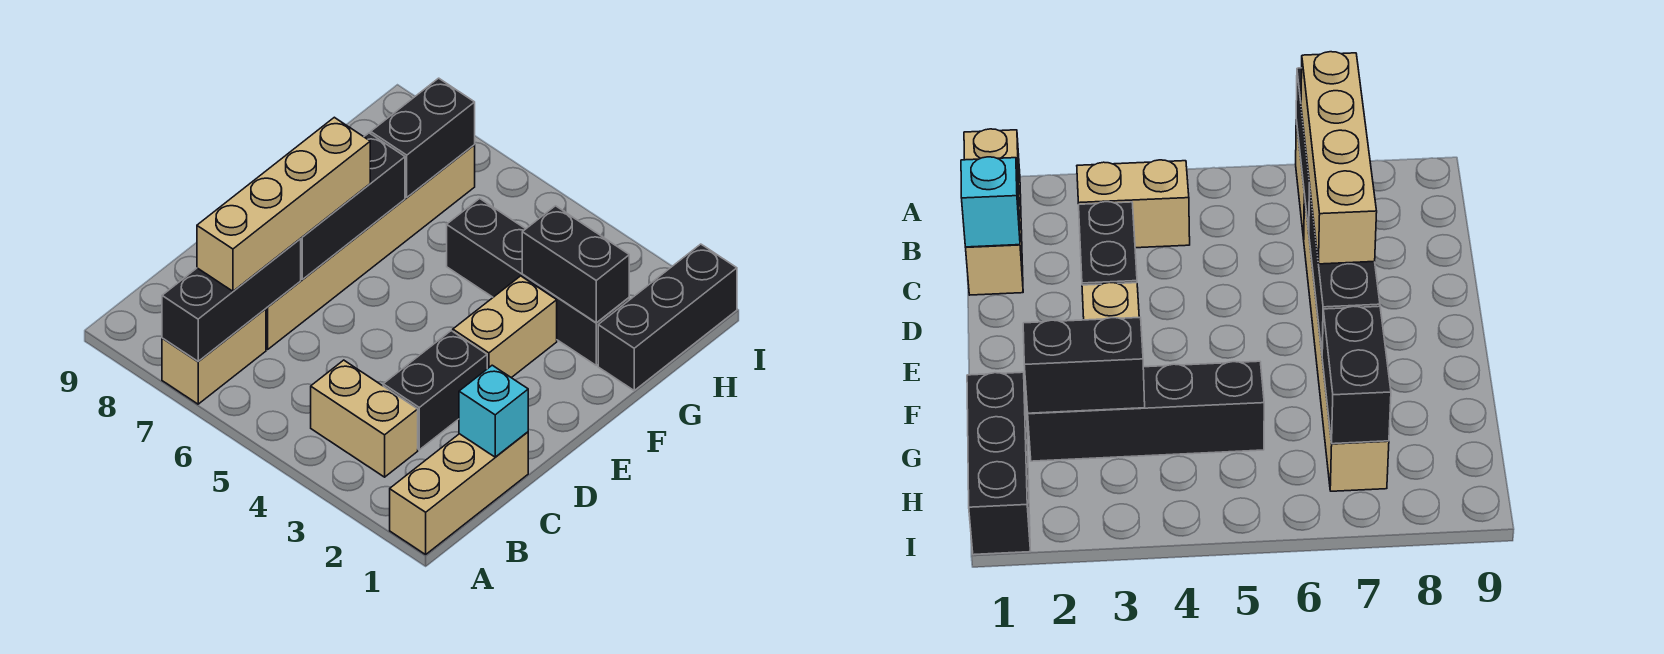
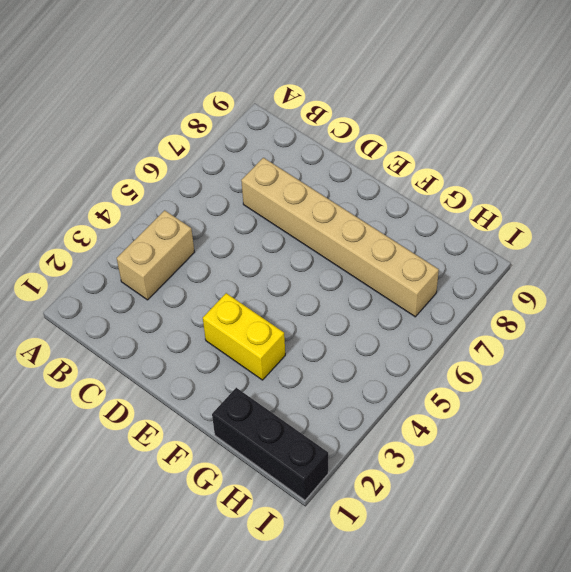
yellow 1x2 brick [203,293,285,380] -> tan 1x2 brick [453,276,557,378]
none -> tan 1x3 brick [390,432,528,554]
none -> tan 1x2 brick [162,309,266,404]
none -> black 1x2 brick [383,331,487,450]

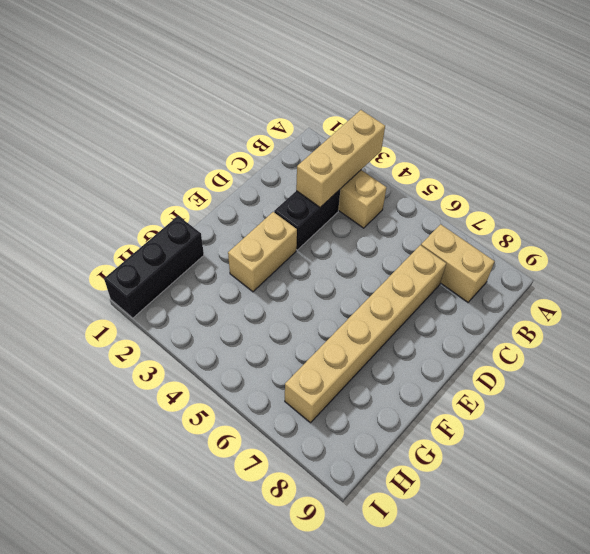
tan 1x3 brick [296,110,385,207] -> tan 1x3 brick moved to [390,432,528,554]
tan 1x2 brick [421,224,495,302] -> tan 1x2 brick turned to [162,309,266,404]
none -> black 1x4 brick [447,198,629,365]
none -> black 1x3 brick [162,239,301,361]
none -> cyan 1x1 brick [459,365,528,457]

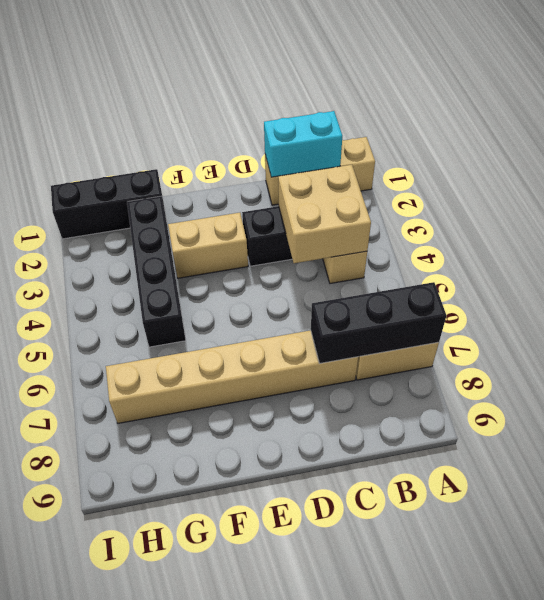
cyan 1x2 brick [264,111,342,177] -> cyan 1x1 brick [459,365,528,457]
tan 2x2 brick [278,165,371,263] -> none
none -> black 1x3 brick [301,133,405,279]
none -> black 1x2 brick [522,206,629,323]
none -> black 1x2 brick [371,78,475,197]

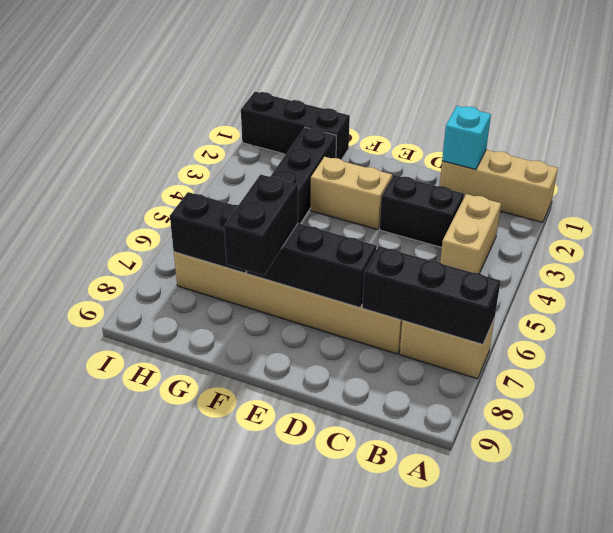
black 1x2 brick [224,174,298,275] -> black 1x2 brick moved to [522,206,629,323]
none -> tan 1x4 brick [197,117,370,291]

